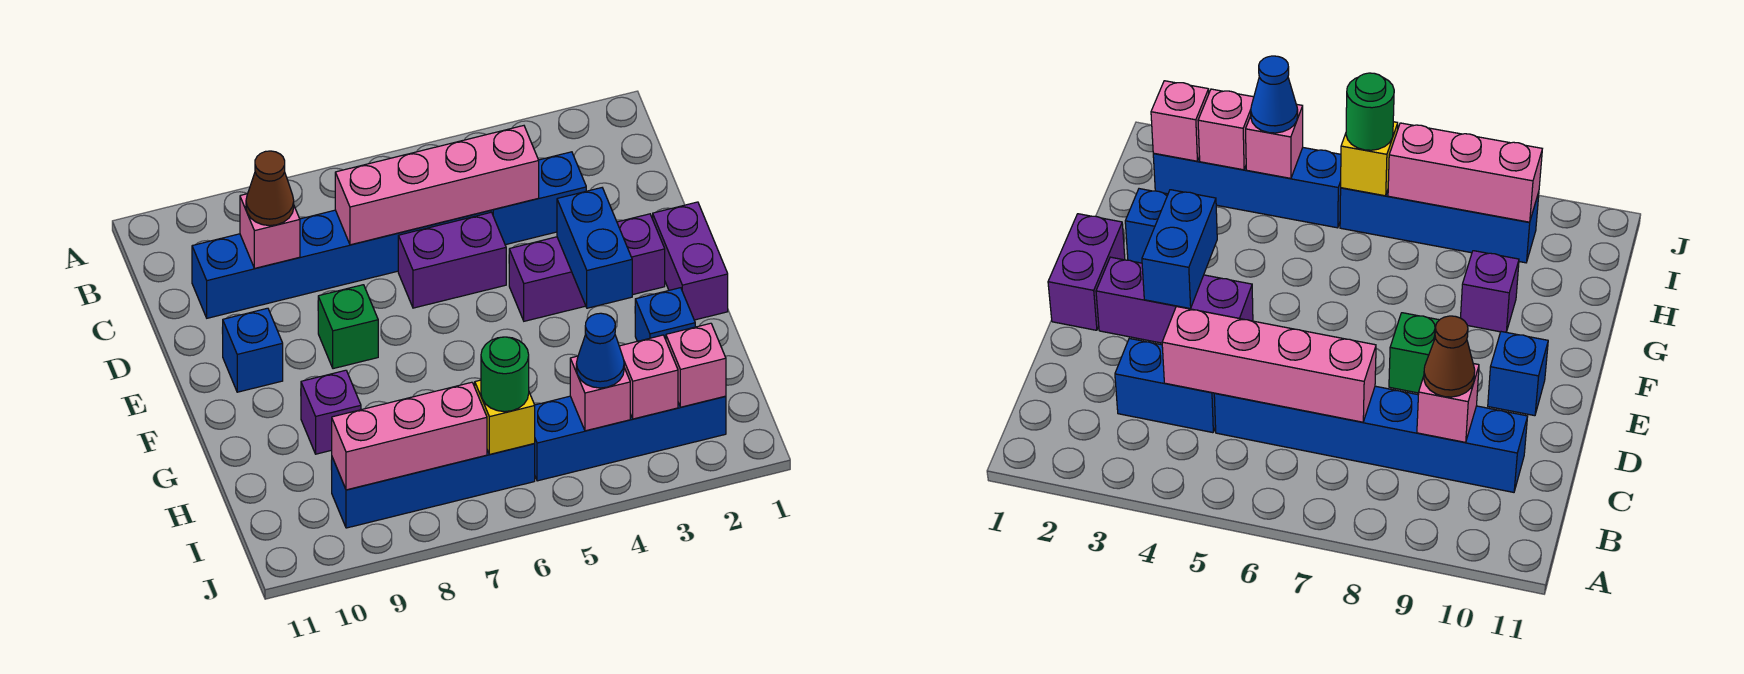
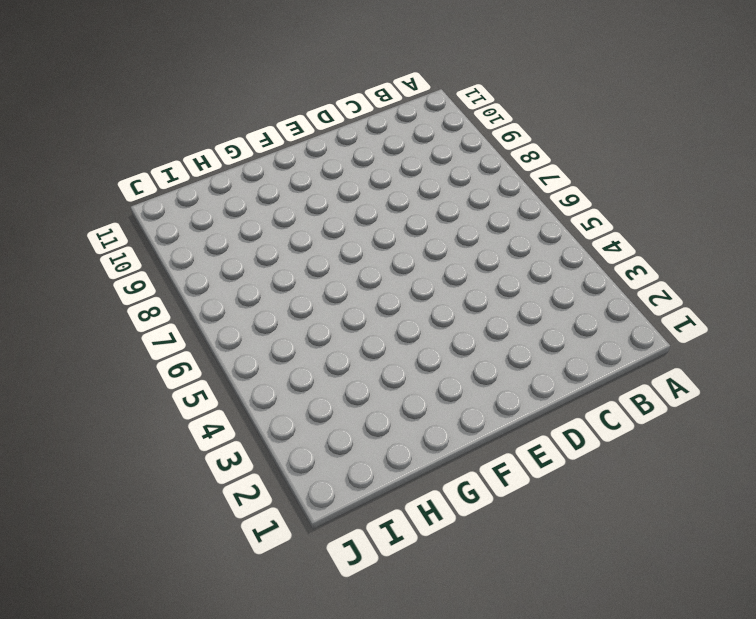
none -> blue 1x2 brick [491,152,586,245]
none -> blue 1x6 brick [192,210,491,318]
none -> purple 1x2 brick [398,212,506,308]

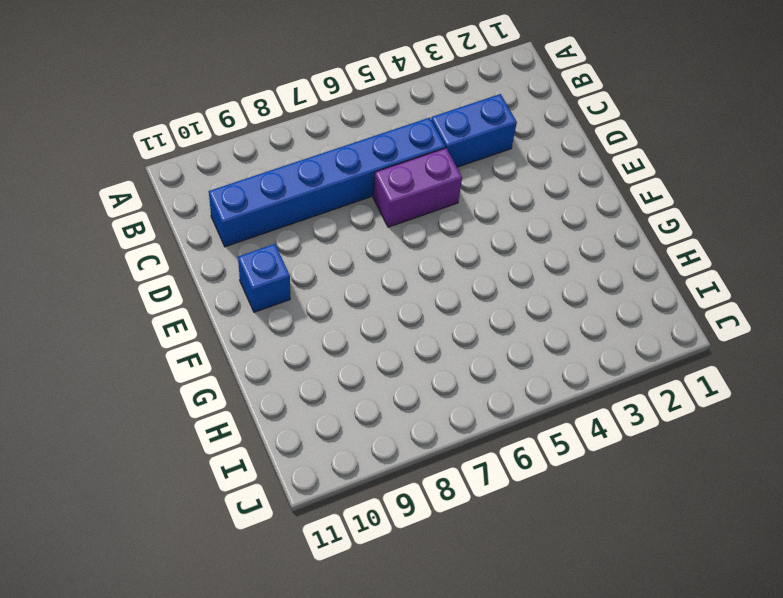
none -> purple 1x2 brick [653,202,728,320]
none -> purple 1x3 brick [509,214,665,321]
none -> green 1x1 brick [318,285,378,369]

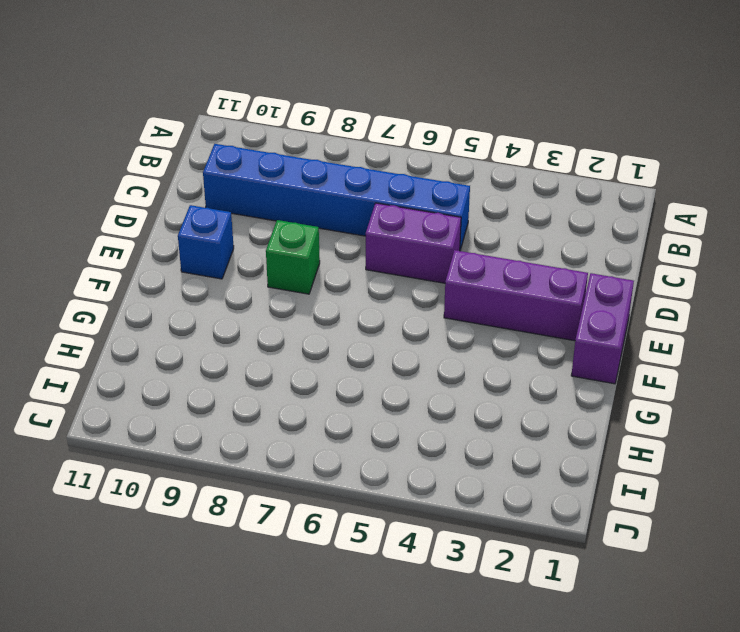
none -> blue 1x2 brick [491,152,586,245]
none -> blue 1x1 brick [635,288,695,341]
none -> purple 1x1 brick [301,370,361,454]

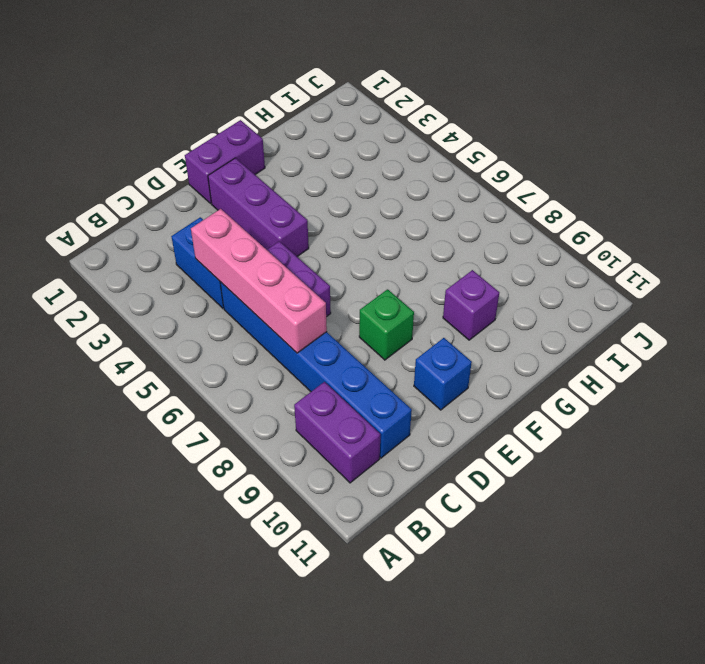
purple 1x2 brick [294,382,380,483] -> none
none -> blue 1x1 brick [635,288,695,341]
none -> blue 1x4 brick [535,396,726,481]
none -> blue 1x4 brick [331,443,535,528]

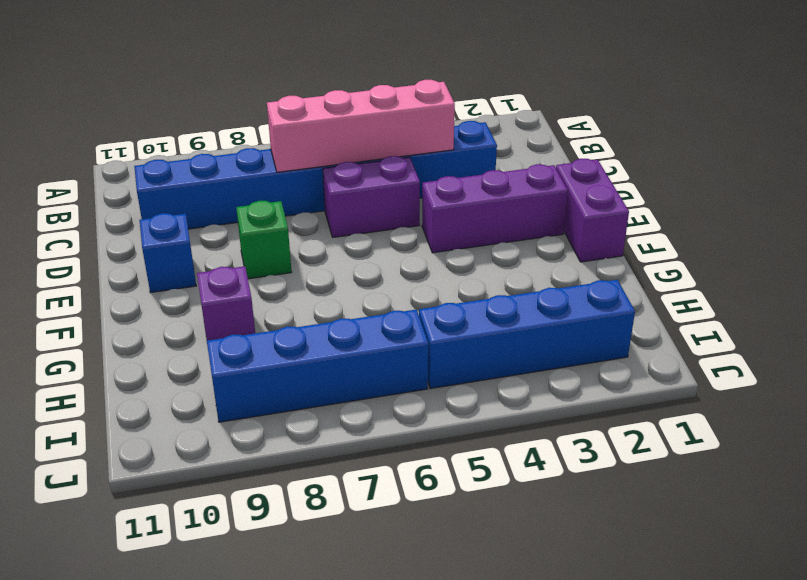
none -> blue 1x1 brick [635,288,695,341]
none -> pink 1x1 brick [240,194,300,268]
none -> blue 1x2 brick [557,188,632,308]

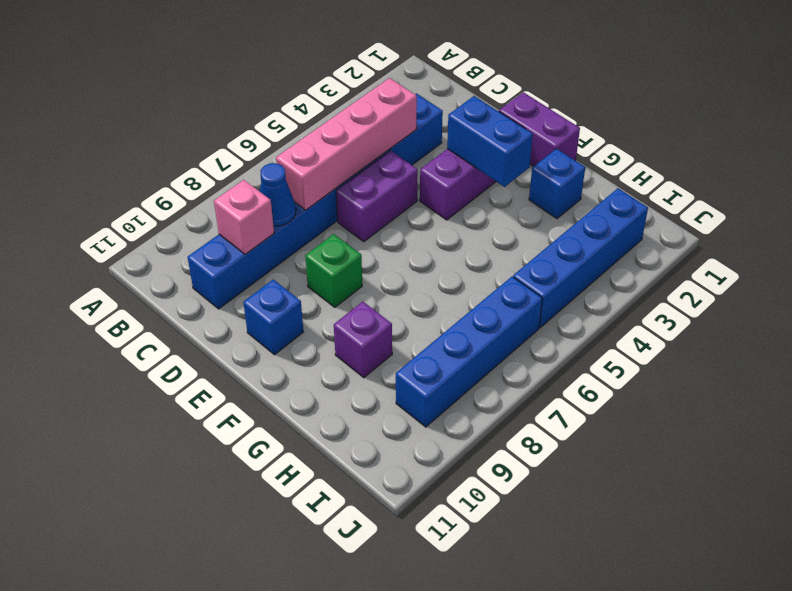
blue 1x1 cone [260,163,296,226] -> blue 1x1 cone moved to [576,313,624,388]
none -> pink 1x1 brick [666,323,726,407]
none -> pink 1x1 brick [619,335,678,419]
none -> pink 1x1 brick [570,356,630,431]

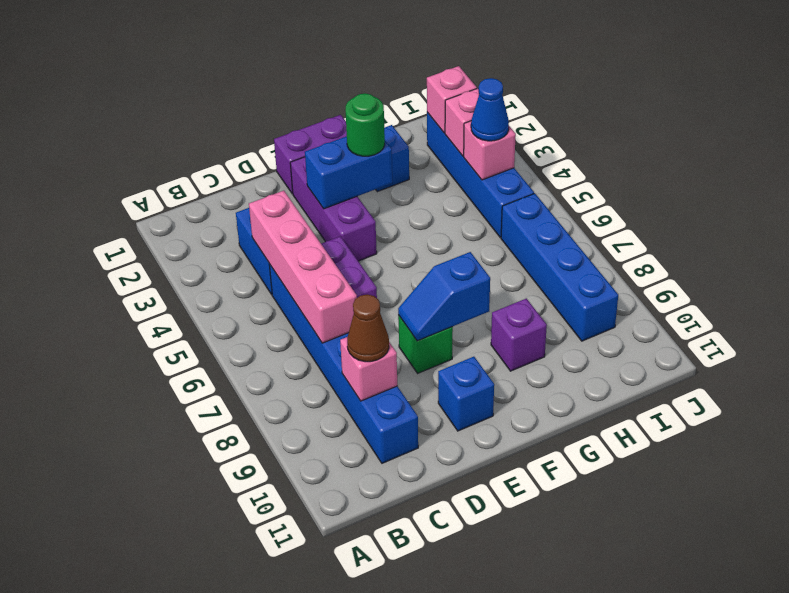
blue 1x2 slope [398,252,490,341] -> none
green 1x1 round brick [345,93,385,156] -> green 1x1 round brick moved to [481,337,529,412]
none -> yellow 1x1 brick [475,380,535,454]
none -> pink 1x3 brick [332,382,487,490]

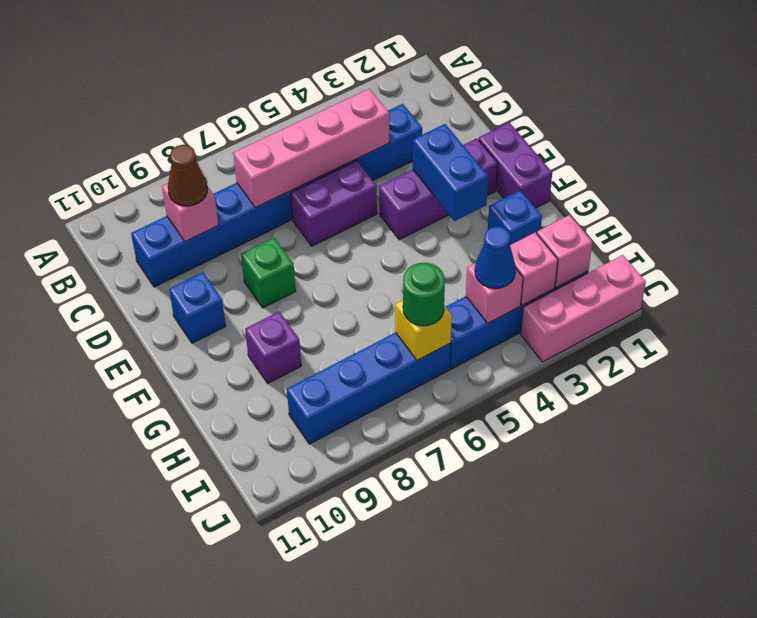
pink 1x3 brick [521,255,646,362] -> pink 1x3 brick moved to [332,382,487,490]

